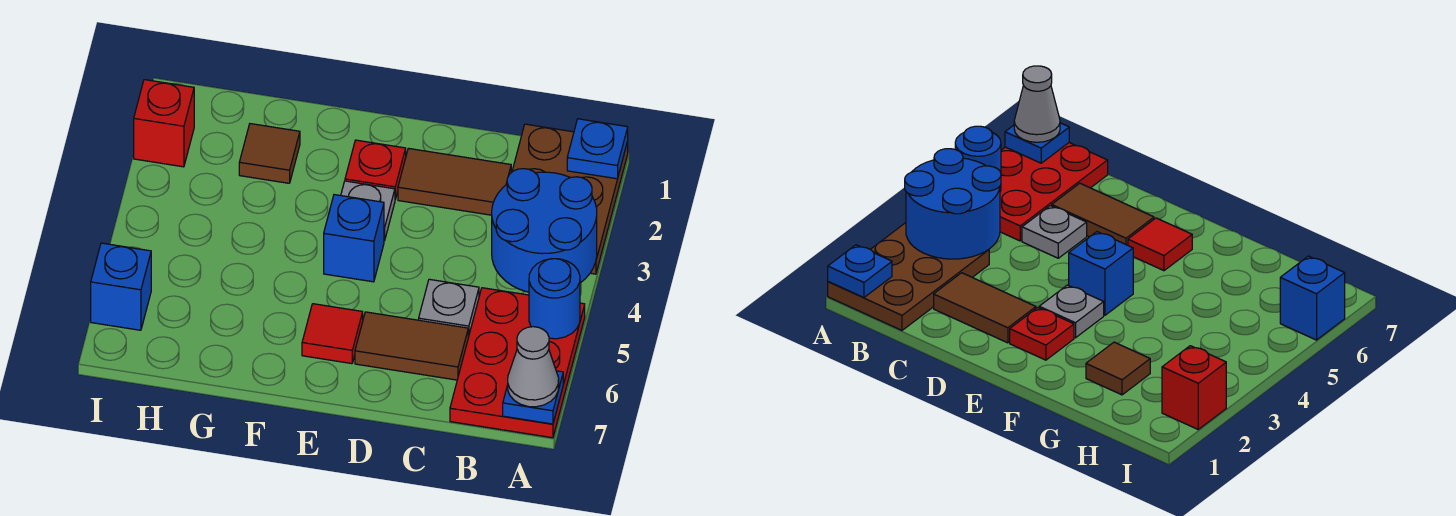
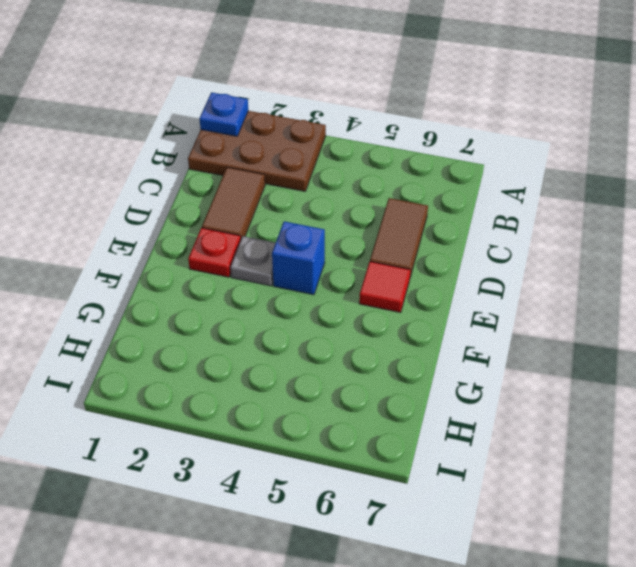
none -> red 2x3 plate [450,288,585,438]
none -> grey 1x1 plate [419,279,479,337]
none -> brown 1x1 tile [239,124,300,183]

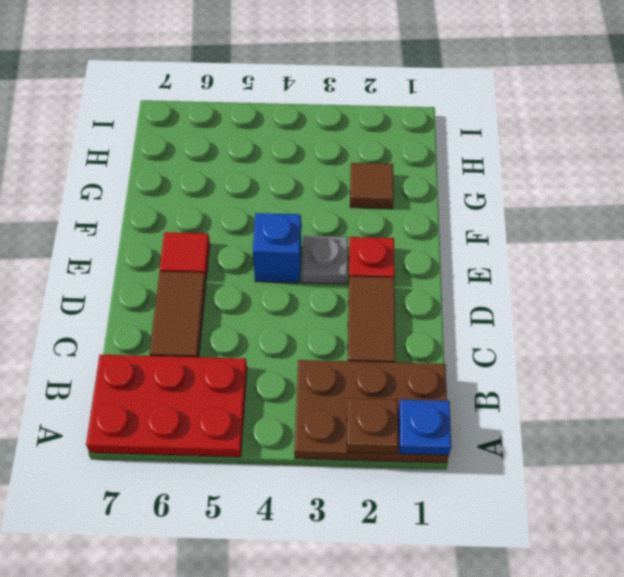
brown 1x1 plate [347,398,398,454] -> none
none -> grey 1x1 plate [419,279,479,337]
none -> red 1x1 brick [134,80,194,167]
none -> blue 1x1 brick [91,243,151,330]

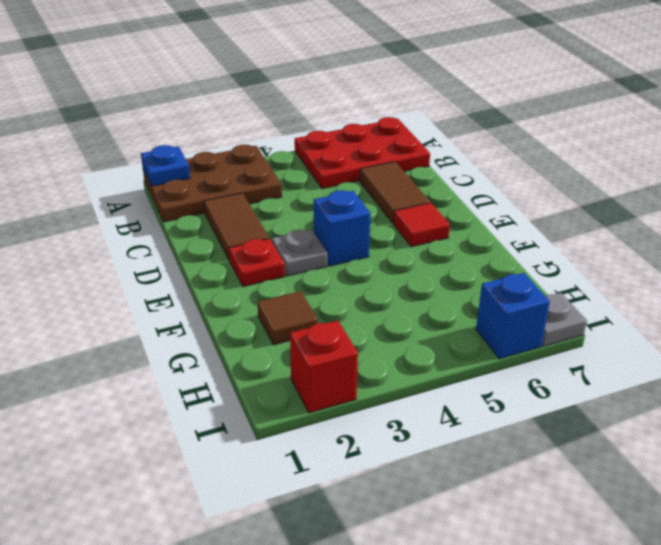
grey 1x1 plate [542,293,587,346] -> grey 1x1 plate moved to [419,279,479,337]
none -> blue 2x2 round brick [492,169,597,292]
none -> blue 1x1 round brick [529,259,580,339]
none -> blue 1x1 plate [503,371,563,424]

